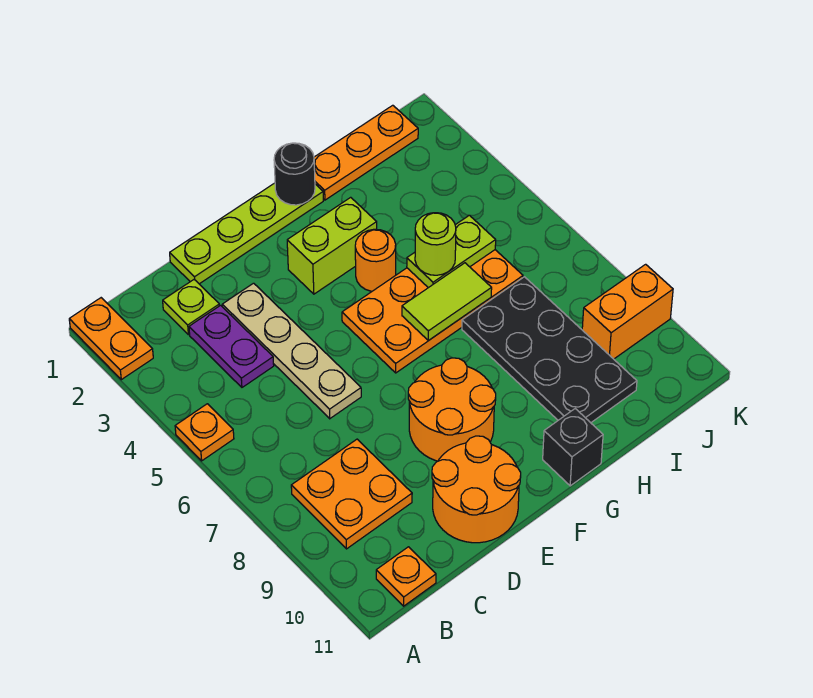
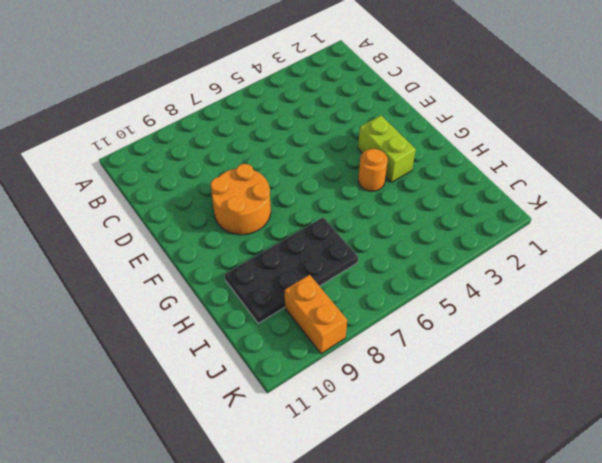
none -> orange 1x2 plate [69,298,153,380]
none -> orange 1x1 plate [175,404,234,461]
none -> orange 2x2 plate [291,439,412,549]

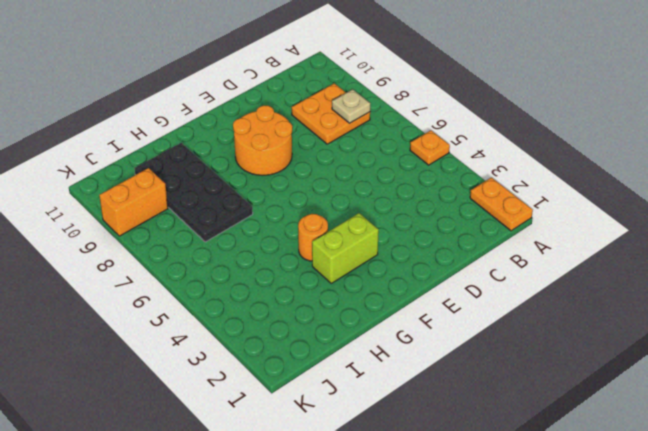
tan 1x1 plate [332,89,370,123] -> none
none -> orange 1x1 plate [376,547,436,606]
none -> lime 1x1 plate [163,280,219,335]
none -> purple 1x2 plate [189,305,274,387]

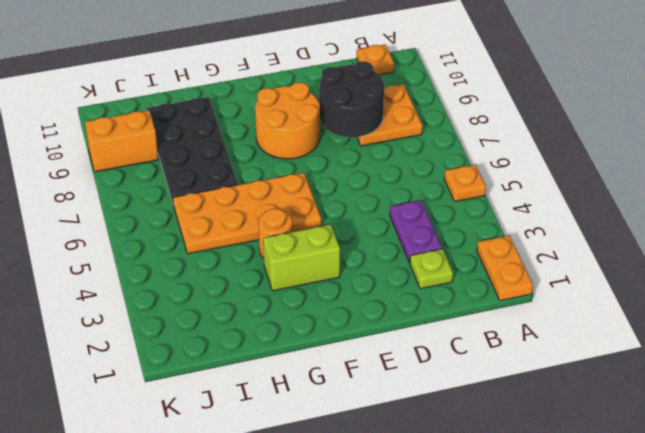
black 2x2 round brick [319,61,384,137] -> none
none -> lime 1x4 plate [170,183,323,284]
none -> tan 1x4 plate [222,283,361,419]
none -> orange 2x2 round brick [432,436,521,543]

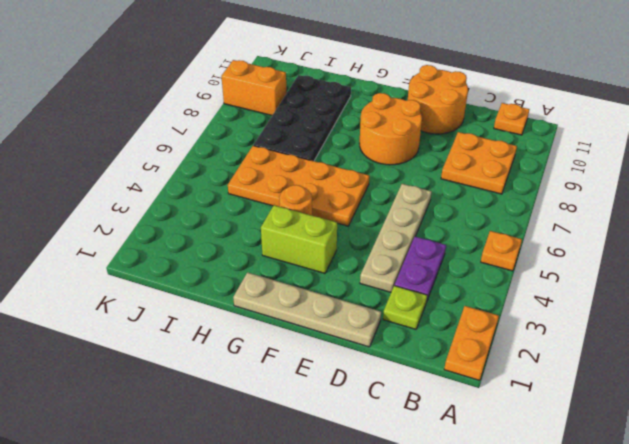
tan 1x4 plate [233,273,381,347] -> lime 1x4 plate [170,183,323,284]
none -> black 1x1 brick [543,409,603,486]
none -> orange 1x3 plate [314,105,418,200]
none -> black 1x1 round brick [274,143,315,205]

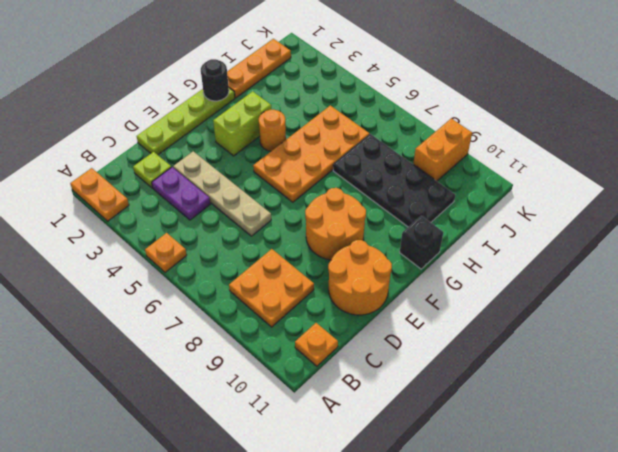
none -> lime 1x2 tile [402,263,492,341]
none -> lime 1x2 plate [407,215,496,288]
none -> lime 1x1 round brick [415,213,456,275]

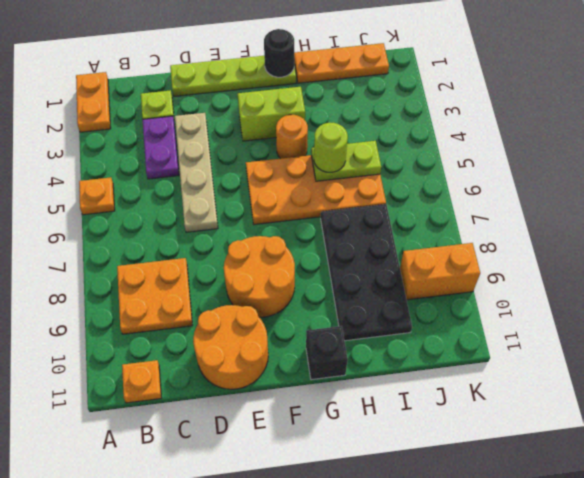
none -> lime 1x2 tile [402,263,492,341]

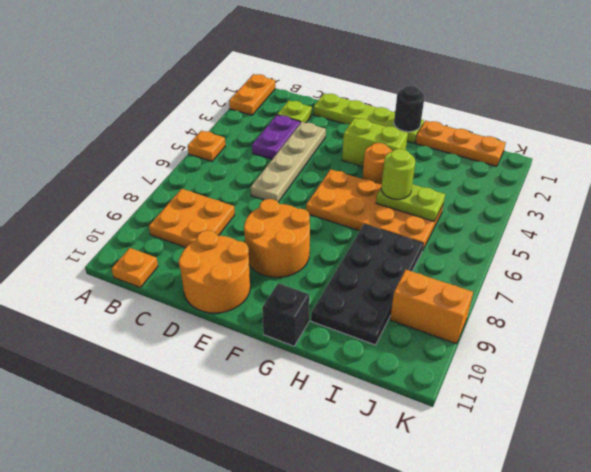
none -> lime 1x2 tile [402,263,492,341]

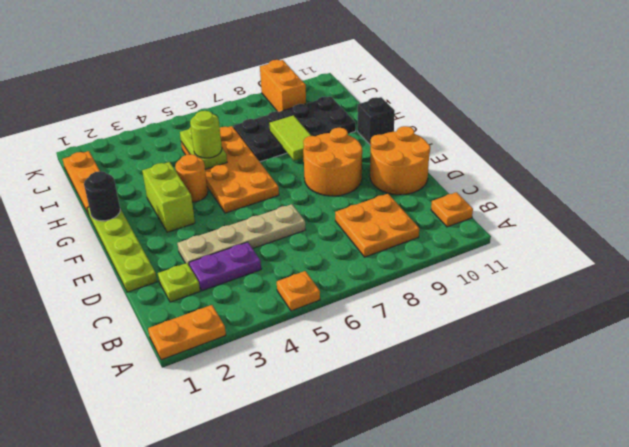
lime 1x2 tile [269,115,311,161] -> lime 1x2 tile moved to [402,263,492,341]

